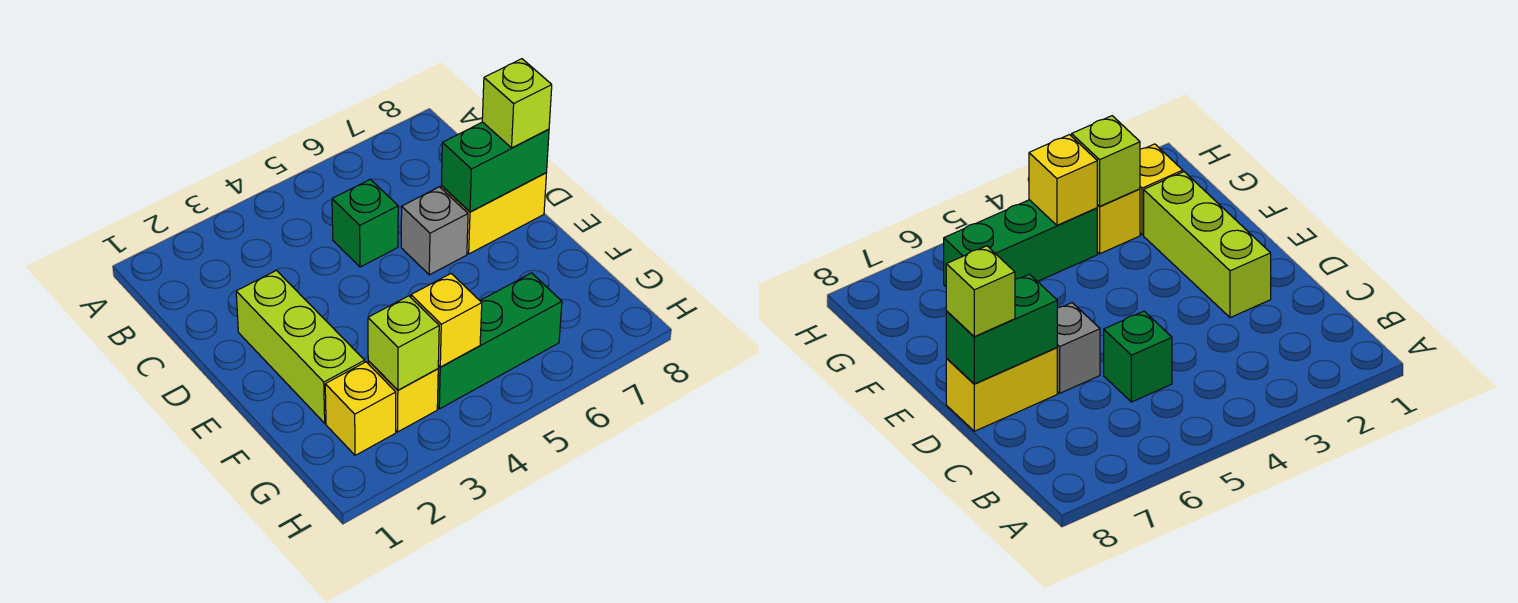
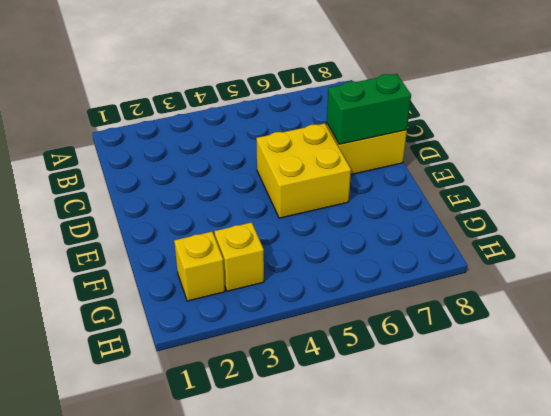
yellow 2x2 brick [256,123,351,218] -> grey 1x1 brick [401,187,468,275]
none -> green 1x1 brick [332,179,398,267]
none -> lime 1x3 brick [236,270,365,423]

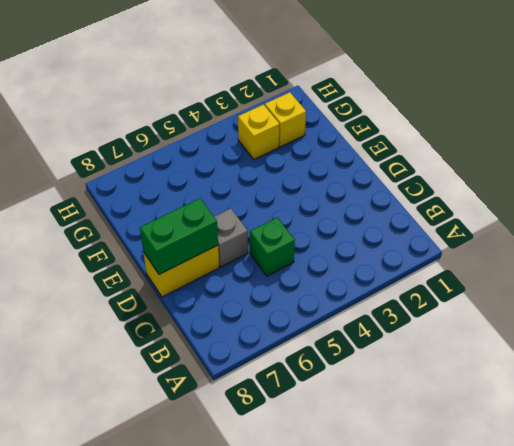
none -> lime 1x3 brick [236,270,365,423]
none -> green 1x3 brick [437,273,562,409]

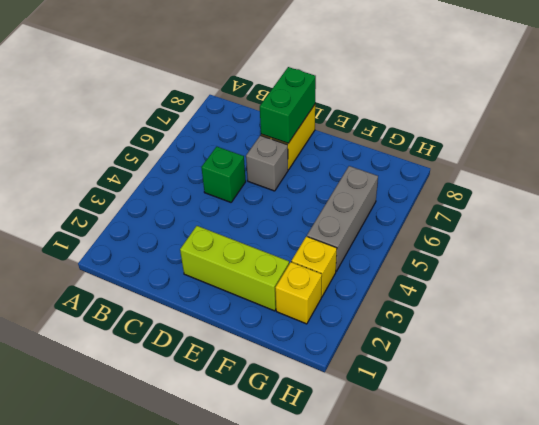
grey 1x3 brick [307,166,378,271] -> green 1x3 brick [437,273,562,409]
none -> lime 1x1 brick [368,296,439,390]
none -> yellow 1x1 brick [411,274,482,367]

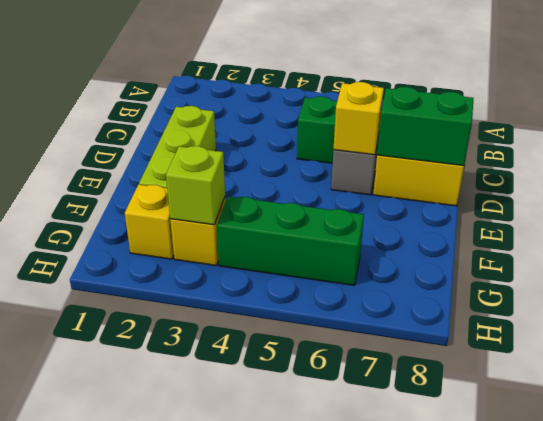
yellow 1x1 brick [334,82,384,155] -> yellow 1x1 brick moved to [411,274,482,367]
none -> lime 1x1 brick [482,59,552,148]

